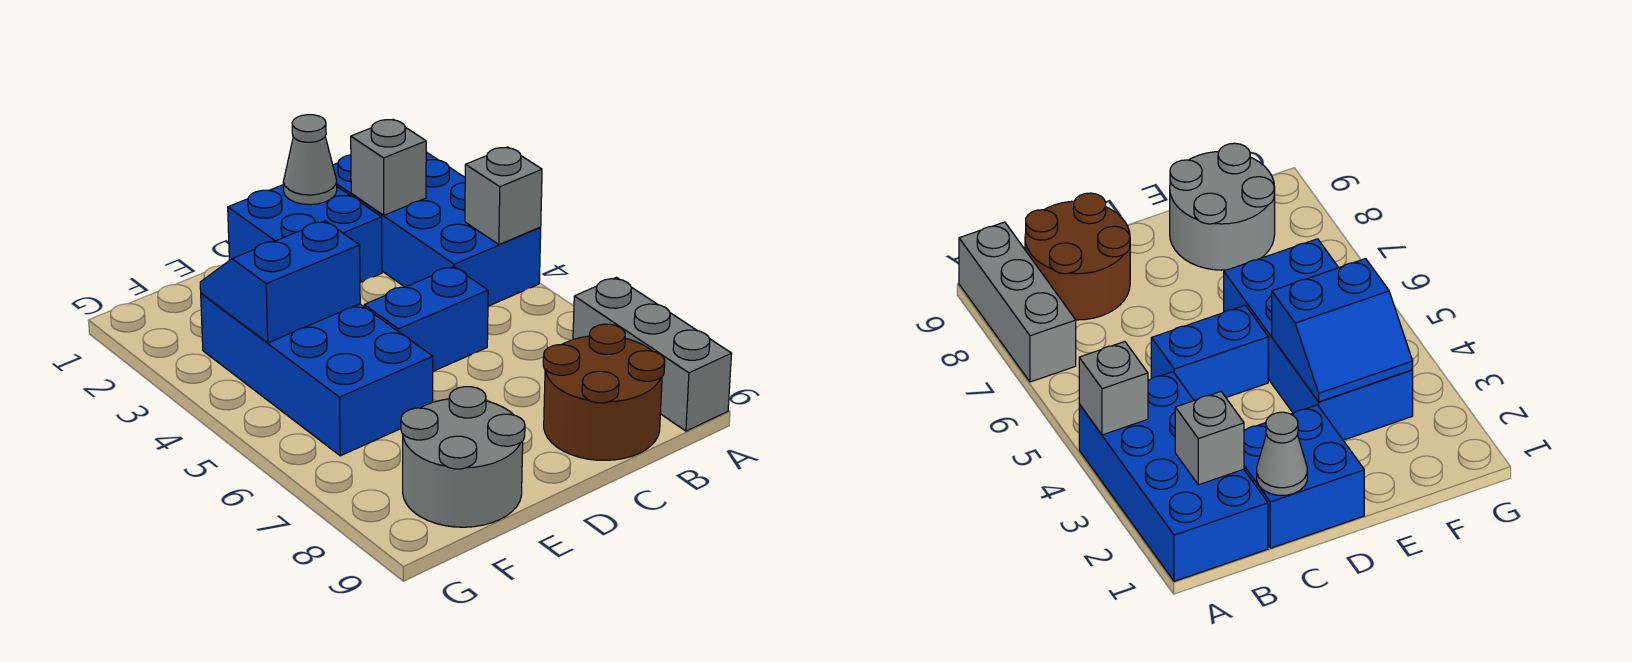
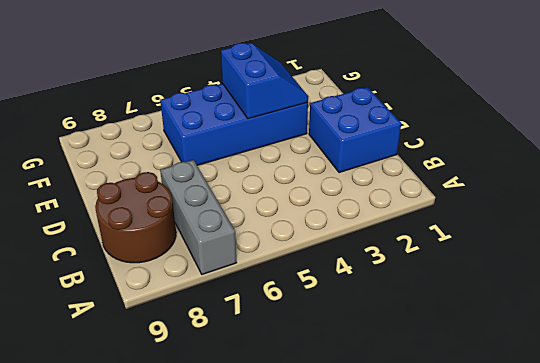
grey 1x3 brick [160,160,237,274] -> grey 1x3 brick turned to [573,278,732,431]
none -> blue 2x4 brick [333,152,541,306]
none -> blue 1x2 brick [364,267,488,371]

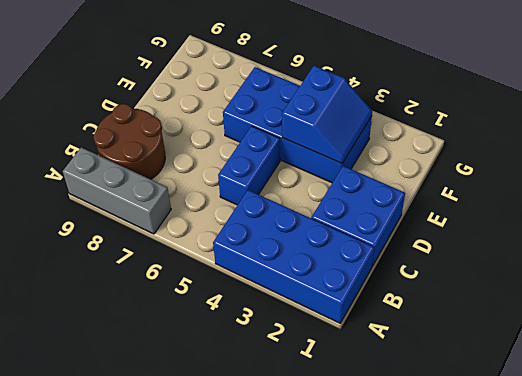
none -> grey 2x2 round brick [401,387,525,527]
none -> grey 1x1 brick [465,147,542,244]

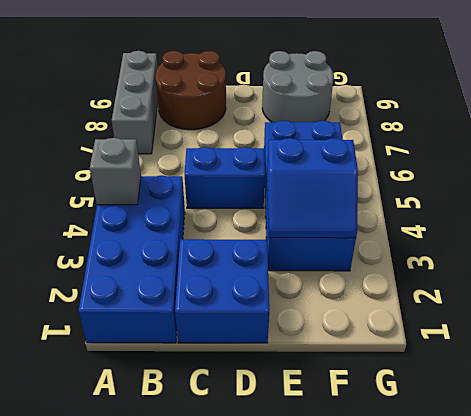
none -> grey 1x1 brick [351,119,426,215]
none -> grey 1x1 cone [283,115,337,205]

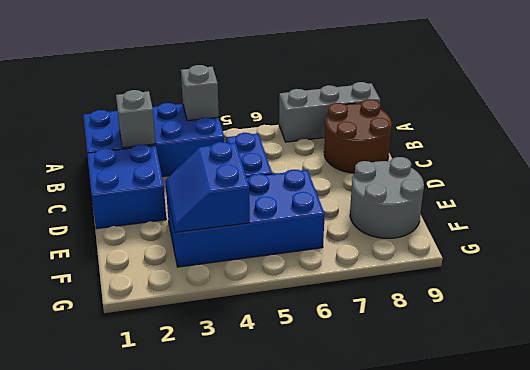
none -> grey 1x1 cone [283,115,337,205]

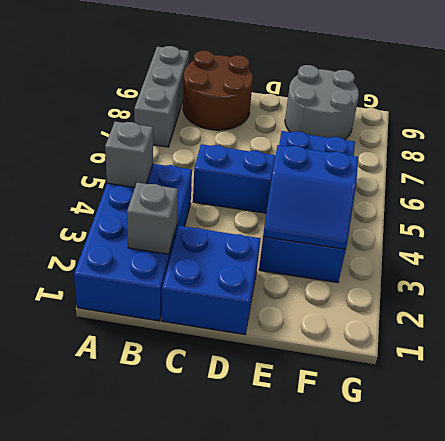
none -> grey 1x1 cone [283,115,337,205]

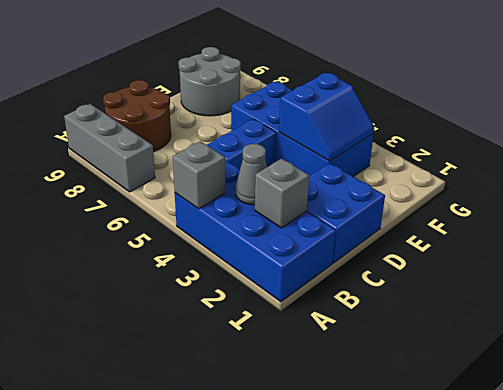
grey 1x1 cone [236,144,267,205] -> grey 1x1 cone moved to [283,115,337,205]

